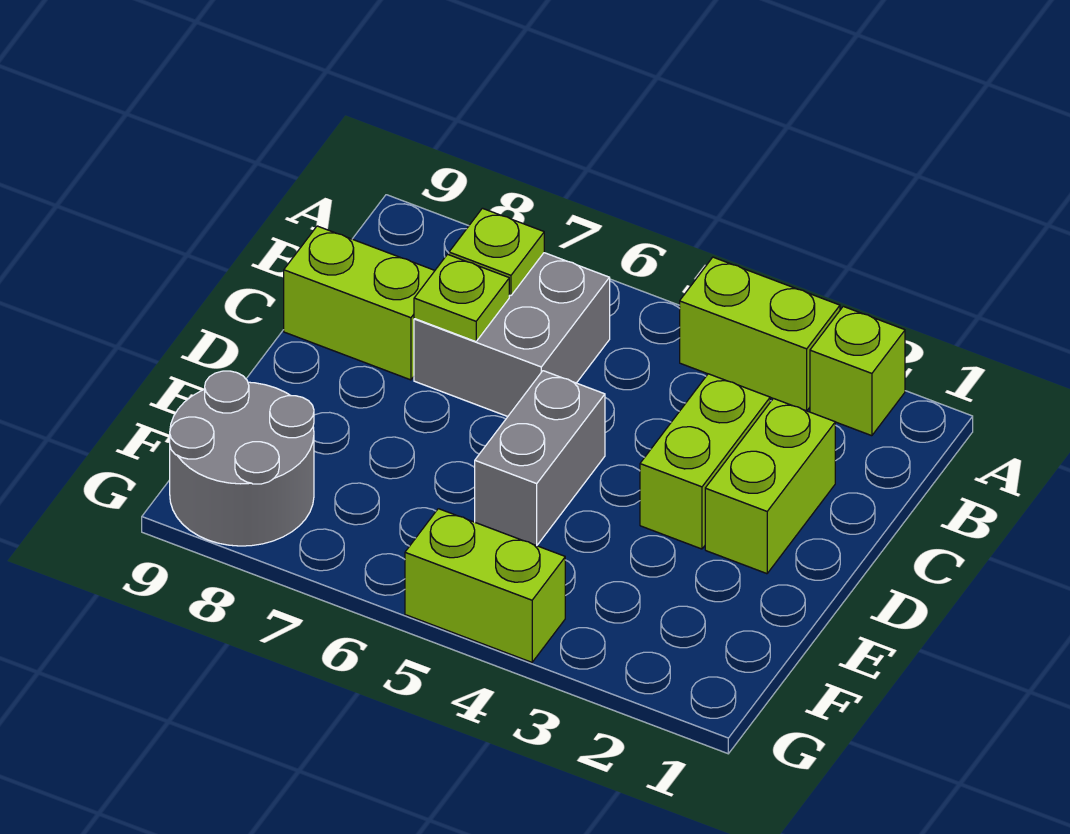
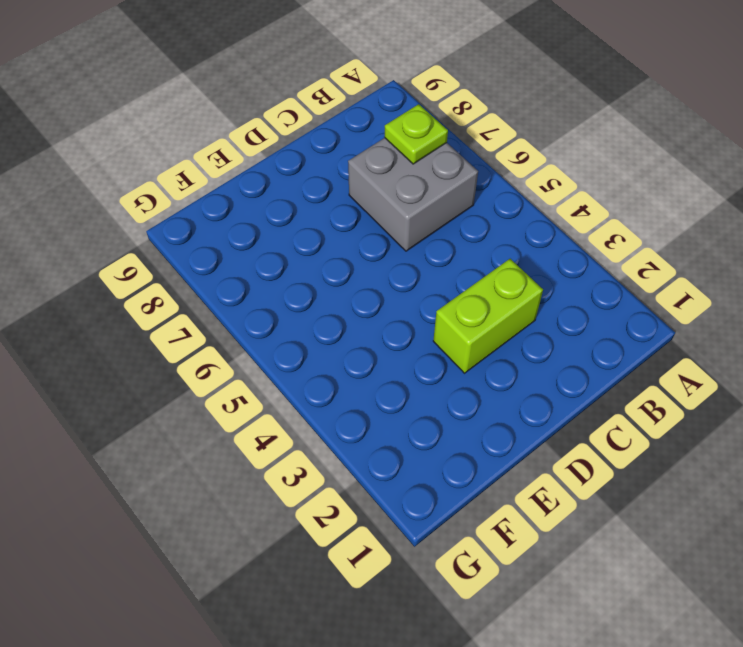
none -> lime 1x1 brick [810,306,905,436]
none -> lime 1x2 brick [680,257,840,411]

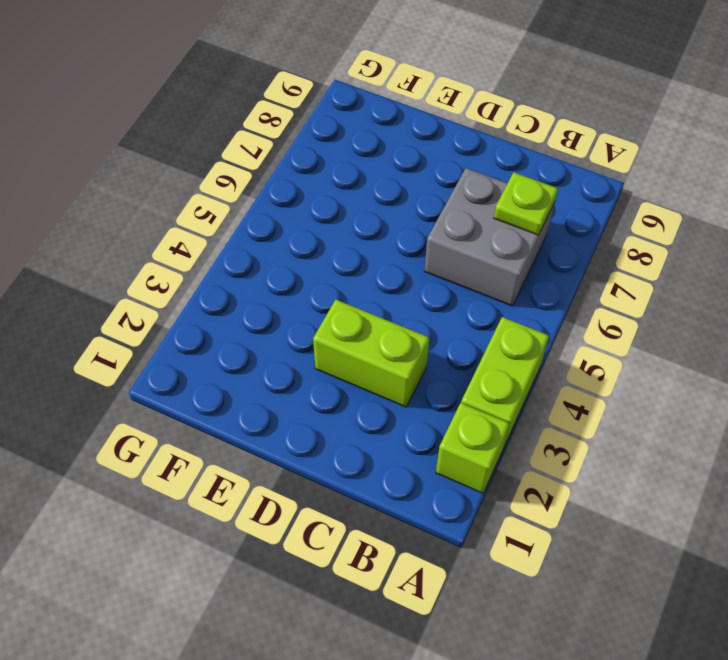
none -> lime 1x2 brick [705,398,835,574]
none -> lime 1x2 brick [284,226,435,380]

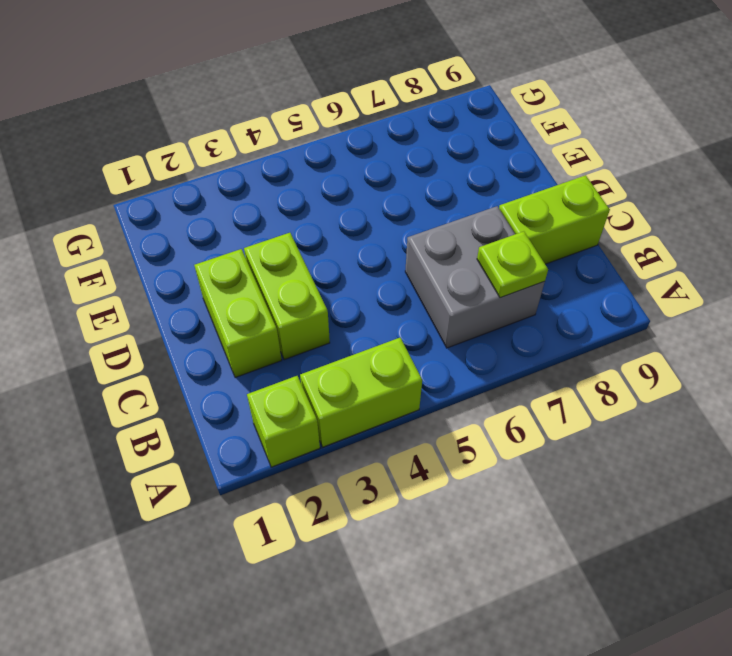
none -> grey 1x2 brick [475,371,605,546]
none -> grey 2x2 round brick [170,371,314,546]

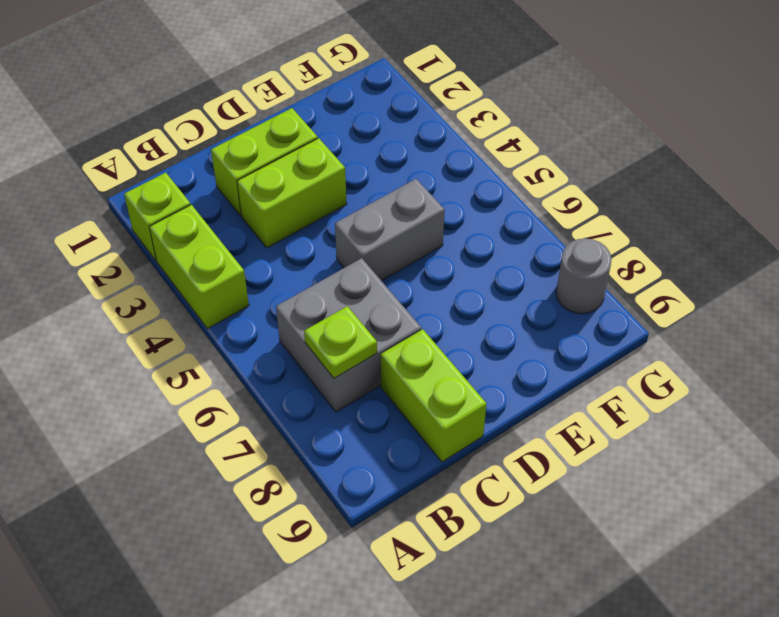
grey 1x1 round brick [556,238,612,314] -> grey 2x2 round brick [170,371,314,546]
none -> lime 1x2 brick [405,509,565,662]
none -> lime 1x1 plate [414,254,509,342]

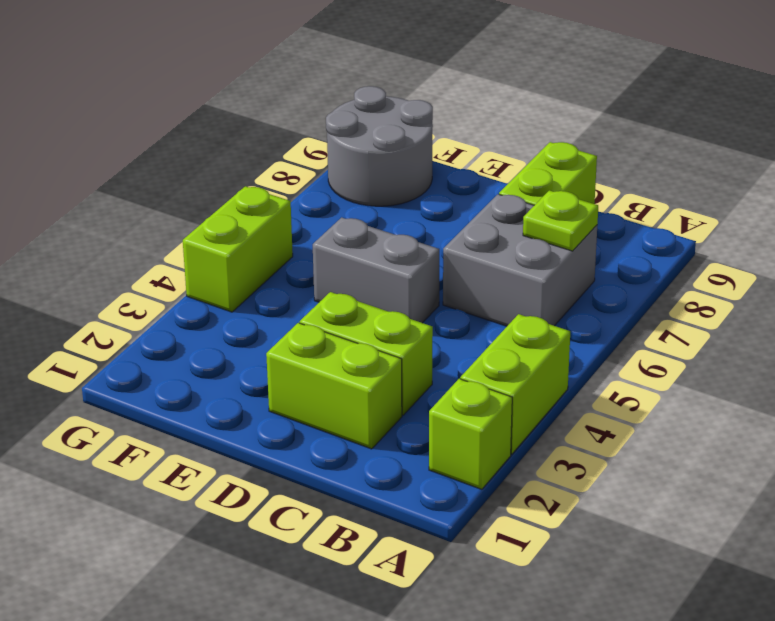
none -> lime 1x1 plate [414,254,509,342]

